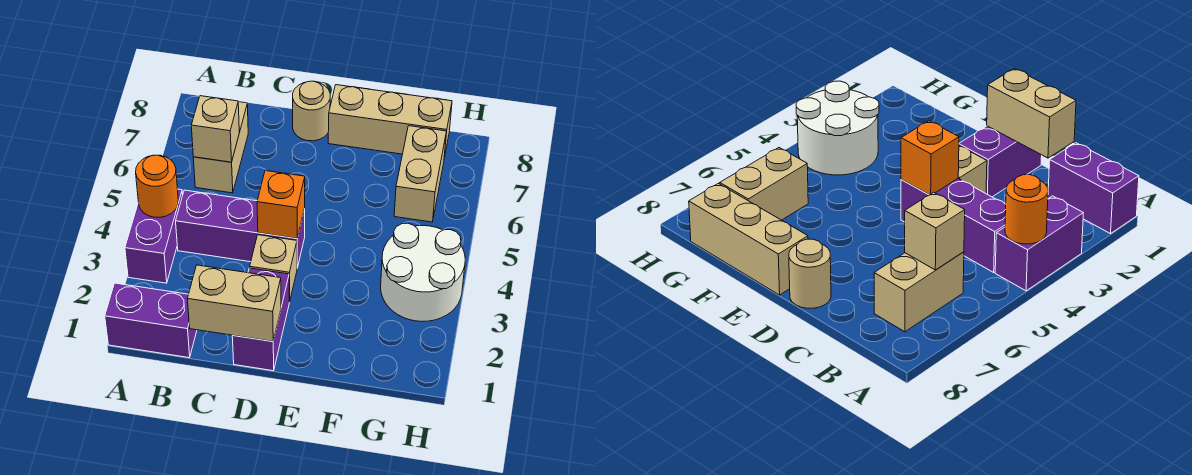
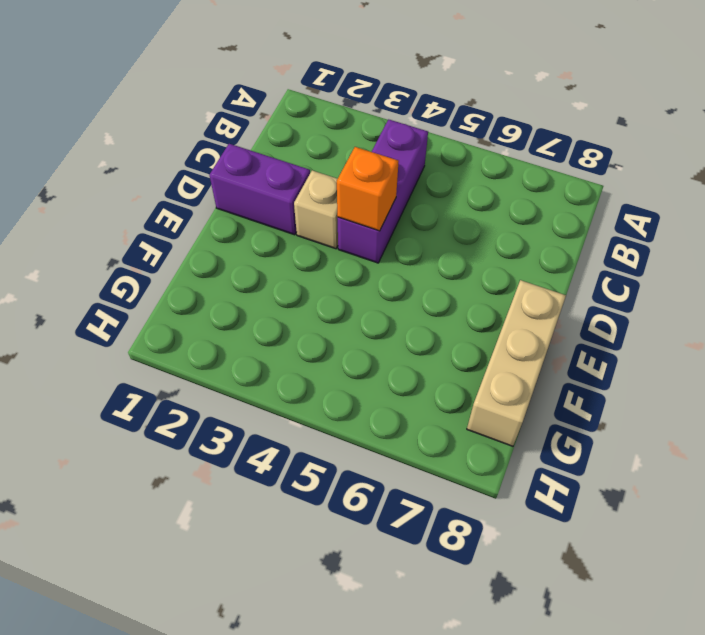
none -> purple 1x2 brick [105,283,197,358]
none -> purple 1x2 brick [125,189,183,283]
none -> tan 1x2 brick [193,102,248,193]

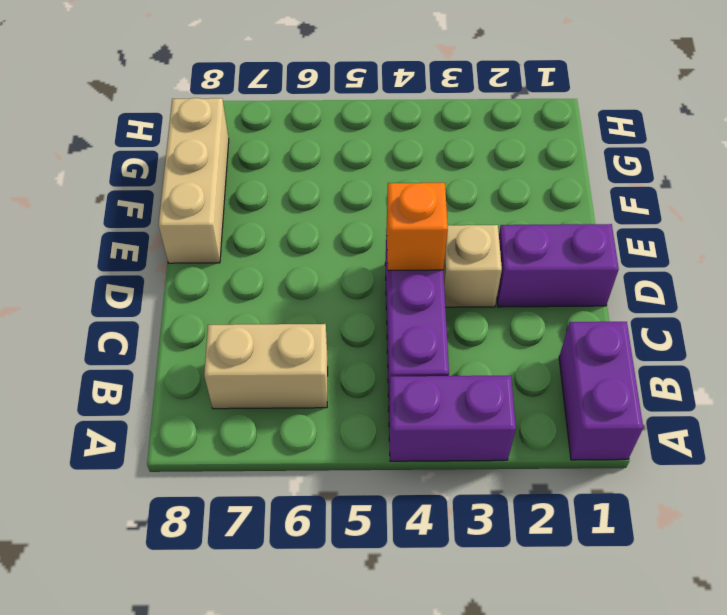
none -> tan 1x1 round brick [293,81,330,141]
none -> white 2x2 round brick [381,223,465,322]
none -> tan 1x2 brick [394,126,447,222]

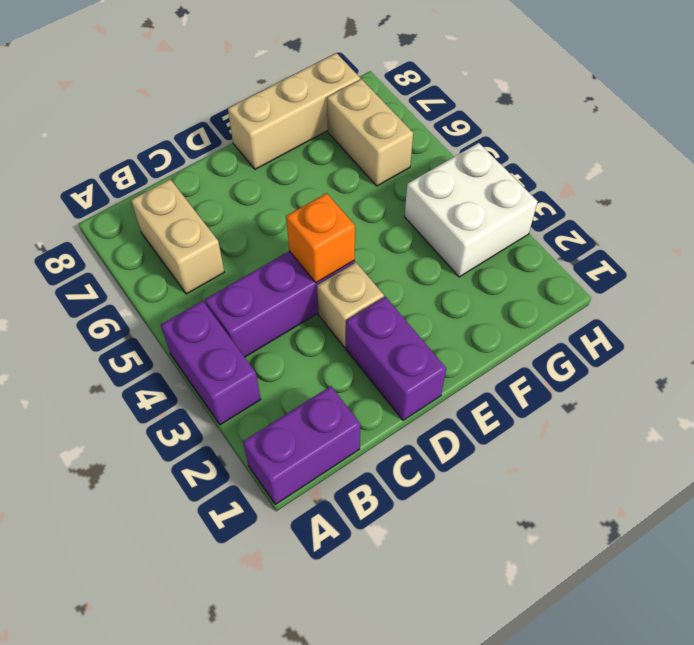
white 2x2 brick [405,143,538,277] -> white 2x2 round brick [381,223,465,322]
none -> tan 1x1 round brick [293,81,330,141]
none -> orange 1x1 round brick [136,155,178,217]
none -> tan 1x1 brick [191,96,239,162]

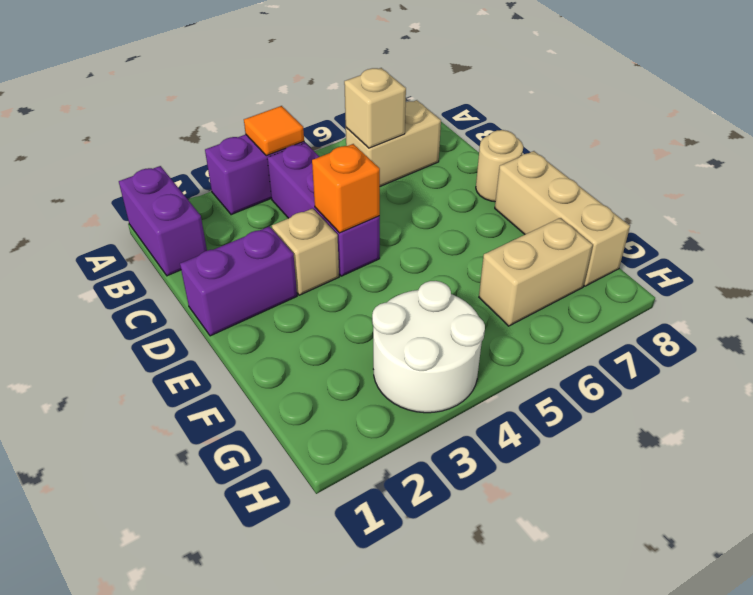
orange 1x1 tile [244,106,304,156] -> orange 1x1 round brick [136,155,178,217]
none -> tan 1x2 brick [188,265,281,341]

